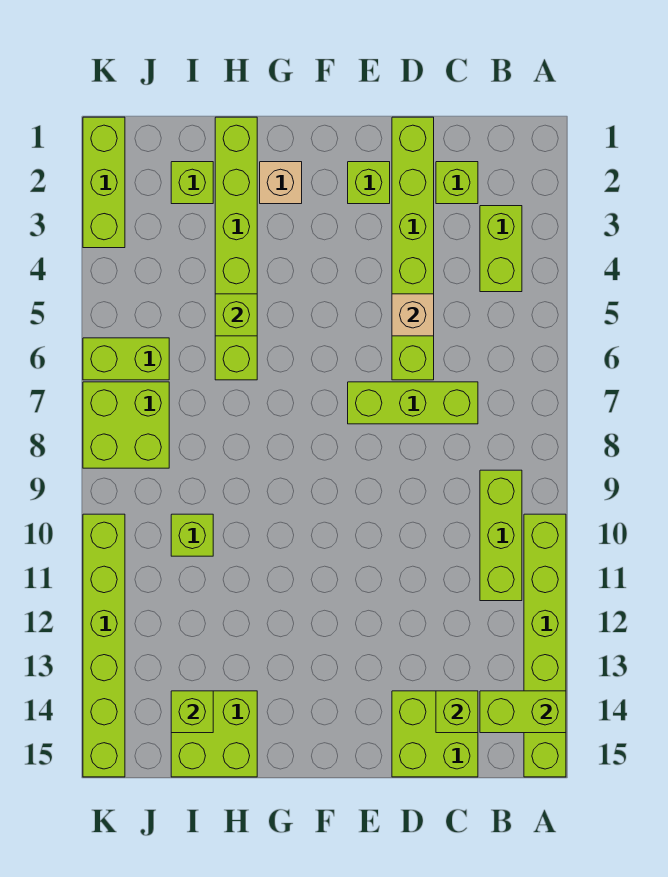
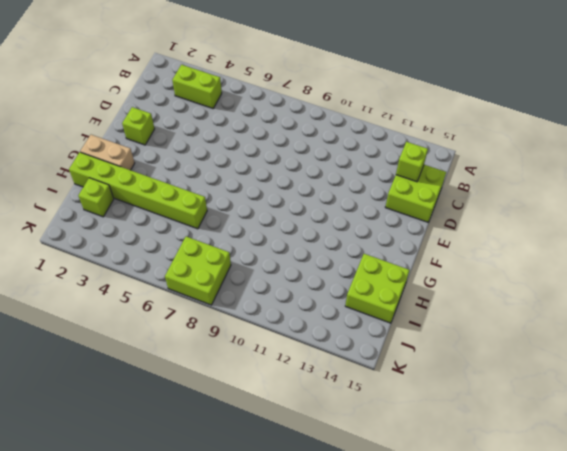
tan 1x2 brick [80,135,135,170] -> tan 1x1 brick [260,162,302,204]
none -> lime 1x6 brick [524,514,566,777]
none -> lime 1x3 brick [480,470,522,601]
none -> lime 1x1 brick [436,162,478,204]

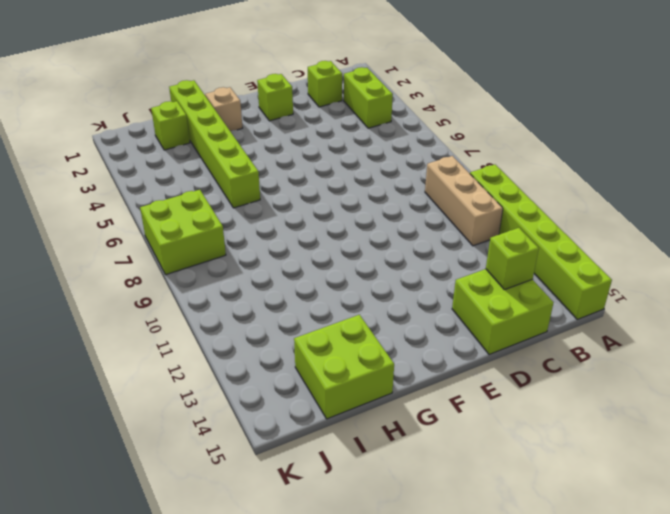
tan 1x3 brick [425,156,503,246] -> lime 1x3 brick [480,470,522,601]
none -> lime 1x3 brick [348,382,478,424]
none -> lime 1x6 brick [392,117,434,380]
none -> lime 1x1 brick [171,514,213,556]

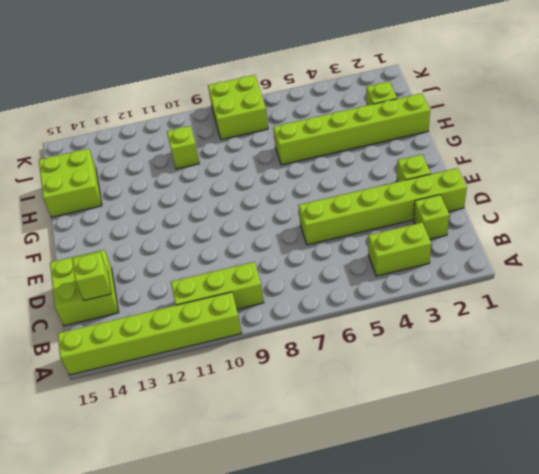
none -> lime 1x3 brick [348,382,478,424]
none -> tan 1x1 brick [260,162,302,204]
none -> lime 1x2 brick [83,338,169,380]

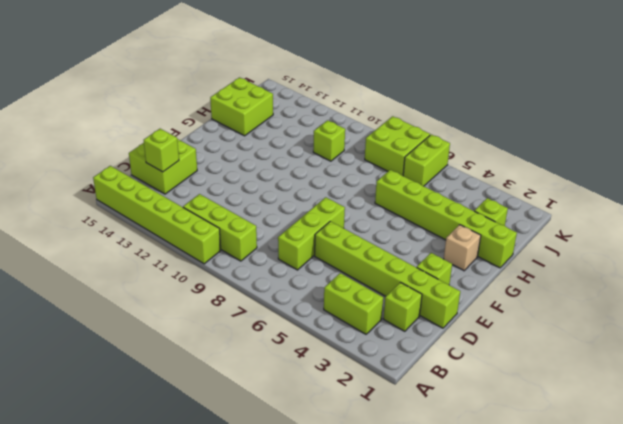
none -> lime 1x3 brick [83,117,125,248]
none -> lime 1x6 brick [83,514,125,777]
none -> lime 1x2 brick [480,691,566,733]

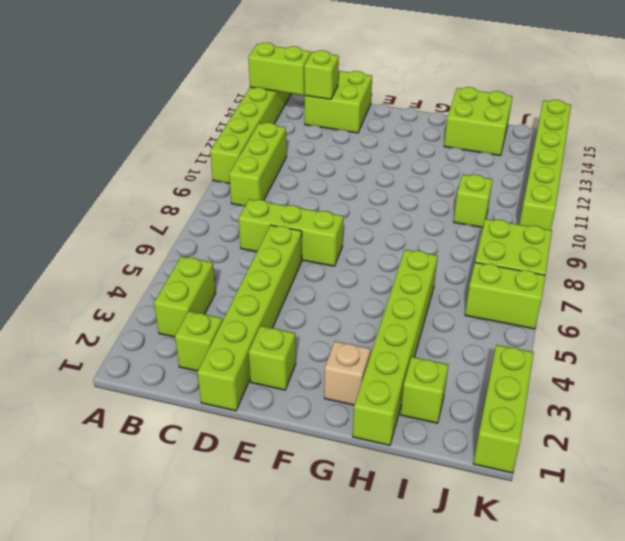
none -> tan 1x1 brick [392,294,434,336]
none -> lime 1x1 brick [215,294,257,336]
none -> lime 1x1 brick [171,691,213,733]

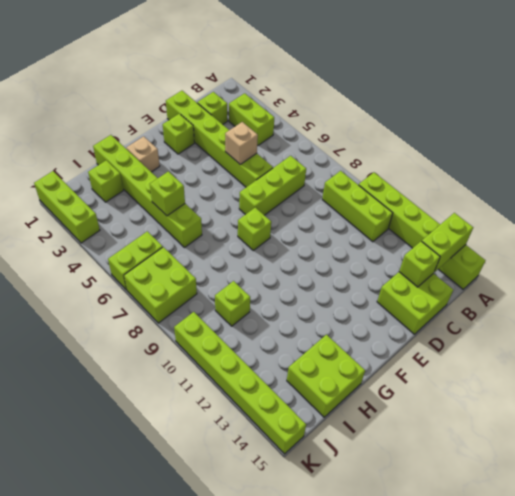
lime 1x1 brick [238,208,271,250] -> lime 1x1 brick moved to [171,691,213,733]

